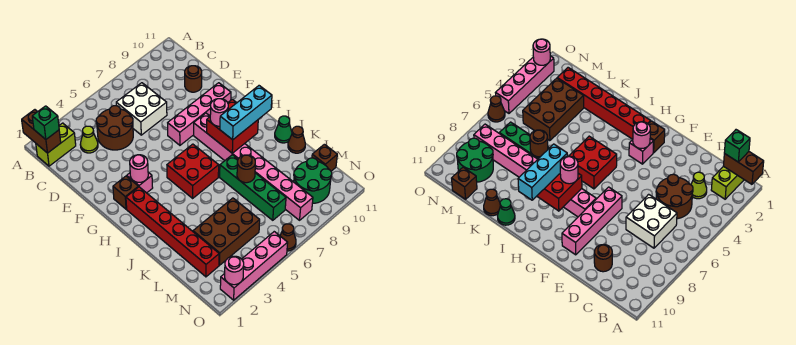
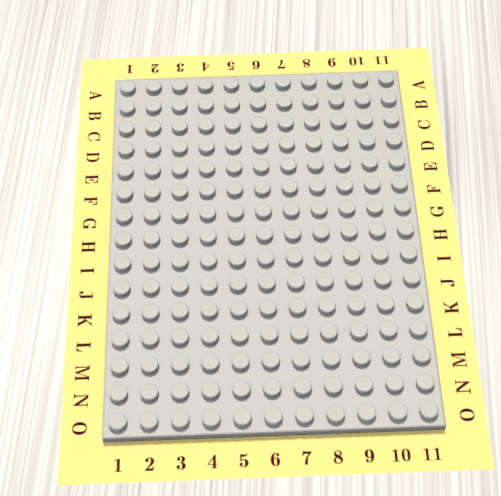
none -> lime 1x2 brick [36,123,76,166]
none -> lime 1x1 cone [80,126,98,153]
none -> brown 2x2 round brick [96,106,133,150]

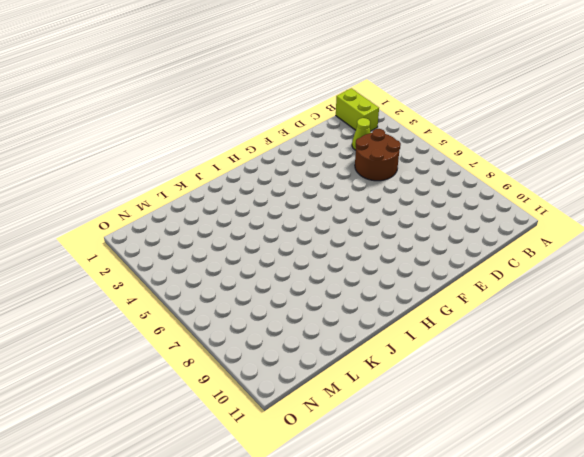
none -> white 2x2 brick [116,83,167,135]
none -> brown 1x1 round brick [185,66,202,92]
none -> pink 1x4 brick [168,83,231,145]

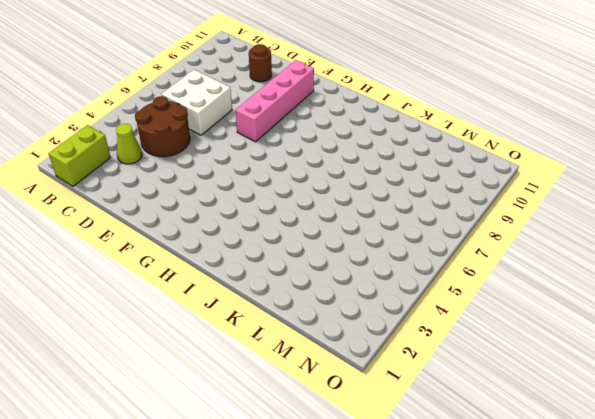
none -> brown 1x1 brick [113,176,138,209]
none -> pink 1x1 brick [127,172,153,193]
none -> pink 1x8 brick [194,113,313,220]

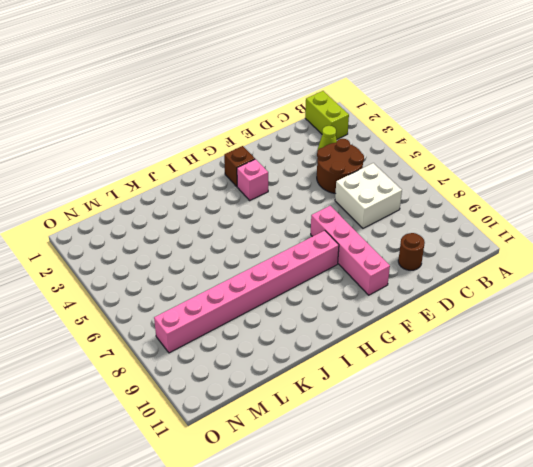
none -> red 1x6 brick [126,187,219,277]
none -> red 2x2 brick [167,144,219,198]
none -> green 1x4 brick [220,155,286,220]

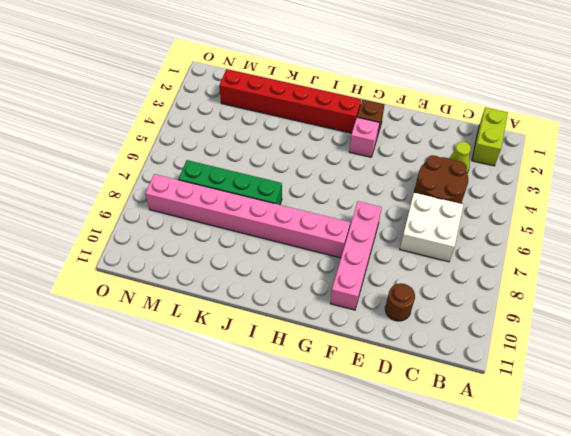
none -> red 2x2 brick [167,144,219,198]
none -> green 1x1 cone [275,116,292,143]
none -> brown 1x1 cone [288,126,305,153]

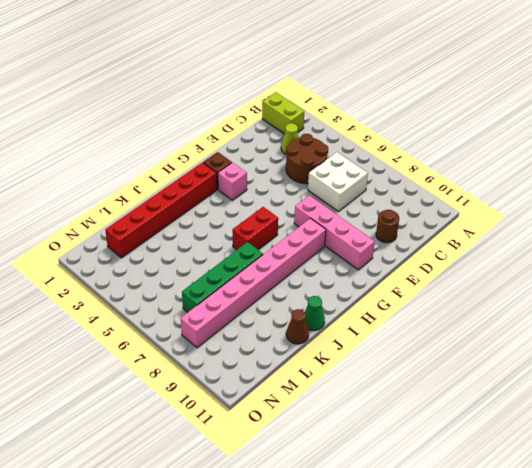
red 1x2 brick [232,207,278,250] -> red 2x2 brick [167,144,219,198]
none -> brown 2x3 brick [193,198,260,265]
none -> green 2x2 round brick [294,158,332,203]
none -> brown 1x1 brick [312,144,337,171]

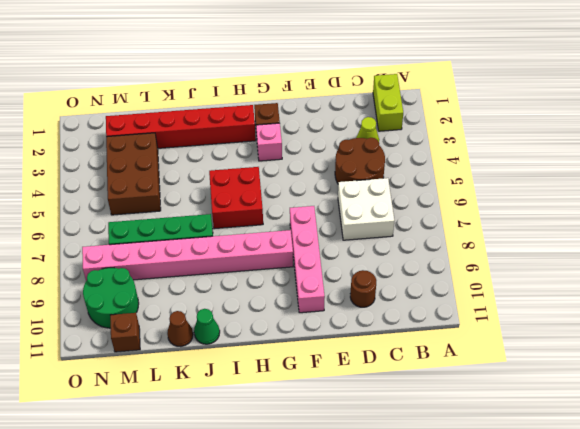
none -> pink 1x4 brick [220,232,288,300]
none -> brown 1x1 cone [280,224,296,251]
none -> brown 1x2 brick [22,110,61,153]

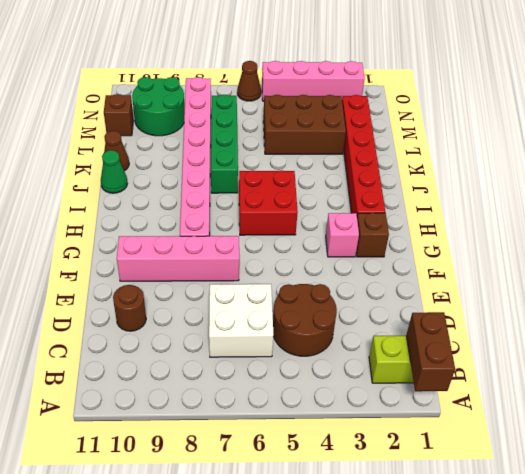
none -> lime 1x1 cone [80,126,98,153]
none -> pink 1x1 round brick [130,155,148,182]
none -> red 2x2 brick [207,99,258,153]

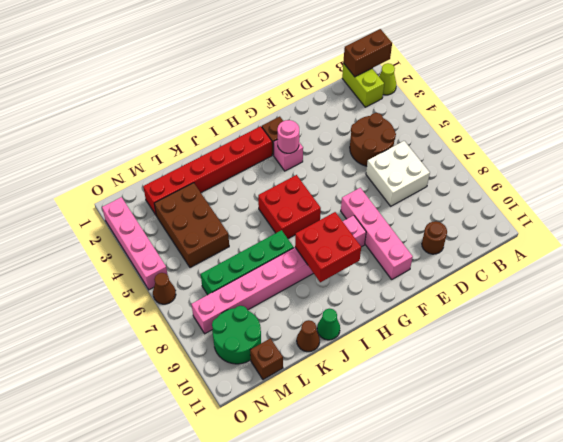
lime 1x1 cone [379,63,396,95] -> lime 1x1 cone moved to [80,126,98,153]
none -> brown 1x1 round brick [237,155,255,183]
none -> pink 1x1 round brick [225,256,244,285]
none -> green 1x1 brick [32,106,59,139]

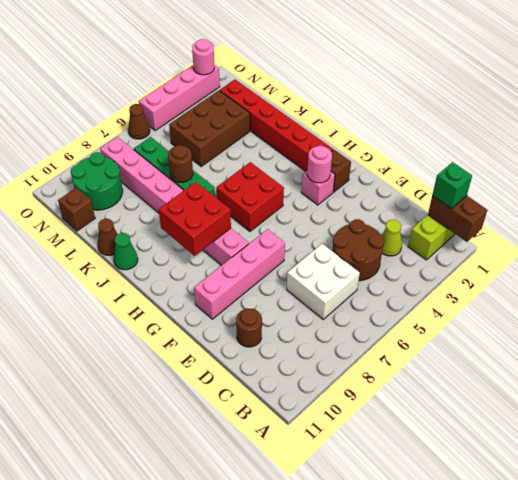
none -> pink 1x1 round brick [210,99,228,126]
none -> cyan 1x3 brick [220,86,272,140]

